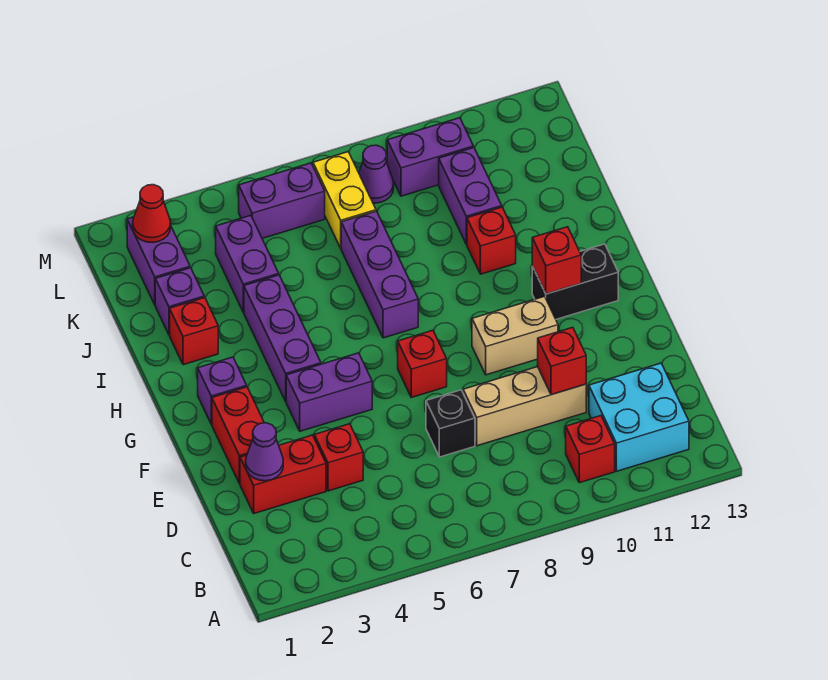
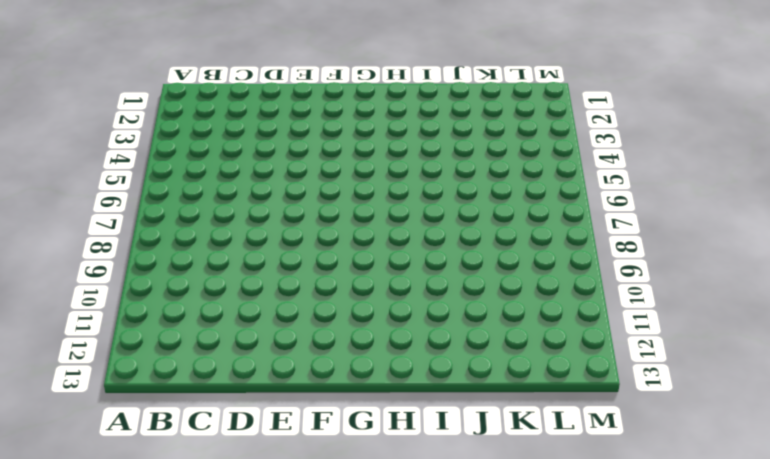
none -> red 1x1 brick [566,416,615,483]
none -> cyan 2x2 brick [589,363,689,471]
none -> red 1x2 brick [240,435,326,513]

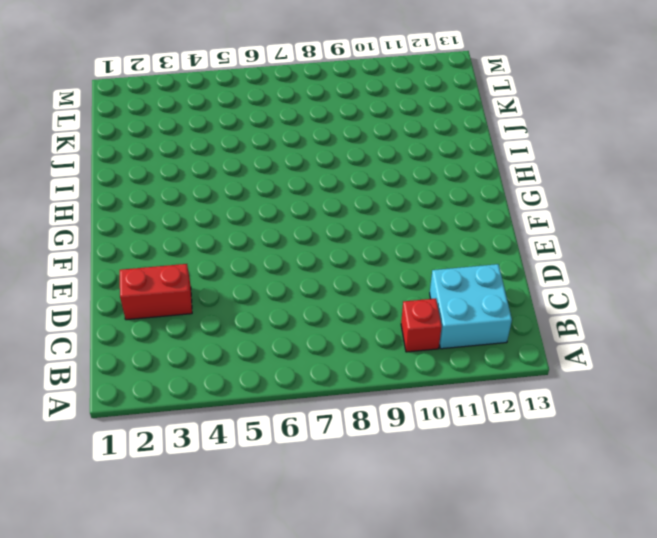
none -> red 1x1 brick [314,424,363,491]
none -> black 1x1 brick [426,390,475,457]
none -> tan 1x3 brick [463,367,586,446]

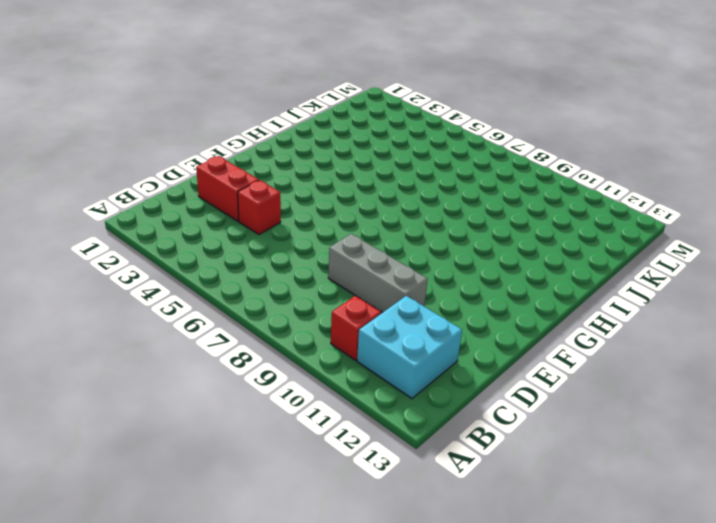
grey 1x3 brick [328,234,428,313] -> tan 1x3 brick [463,367,586,446]
none -> black 1x1 brick [426,390,475,457]
none -> red 1x2 brick [212,387,264,484]
none -> purple 1x2 brick [286,353,372,431]

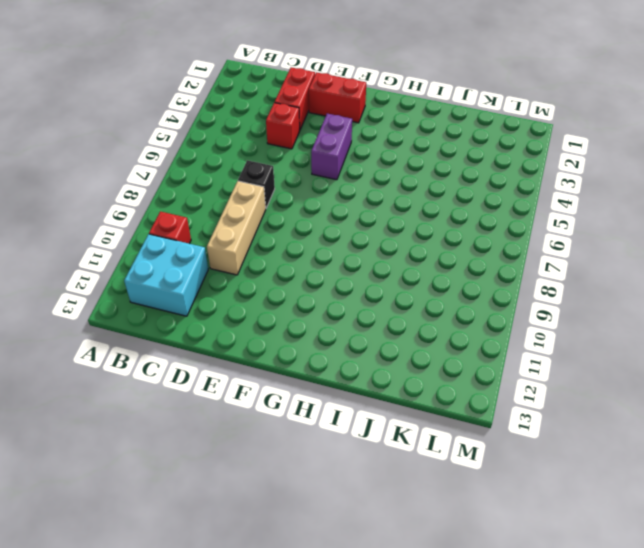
none -> red 1x1 brick [398,330,447,397]
none -> tan 1x2 brick [472,296,558,375]
none -> purple 1x1 brick [198,357,247,424]

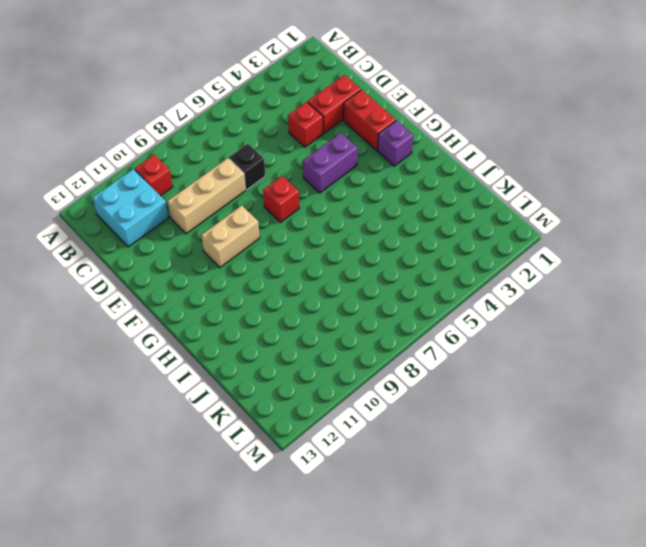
none -> purple 1x3 brick [244,275,321,401]
none -> black 1x2 brick [532,244,618,319]
none -> purple 1x3 brick [341,211,418,338]

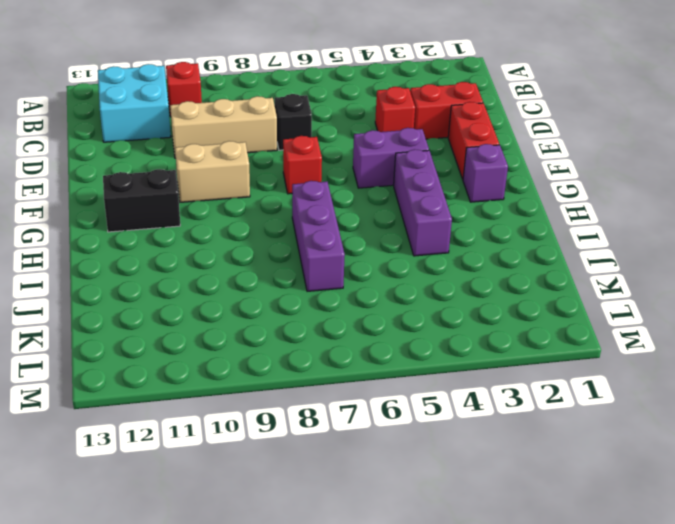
none -> red 1x1 brick [170,297,218,365]
none -> red 1x1 brick [467,207,516,274]
none -> purple 1x1 brick [155,268,204,335]

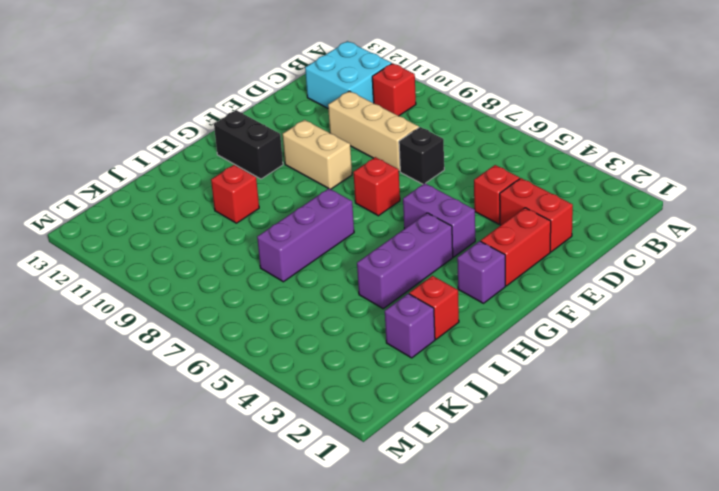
none -> purple 1x2 brick [216,215,279,312]
none -> purple 1x2 brick [439,148,502,244]
none -> purple 1x2 brick [127,217,190,304]

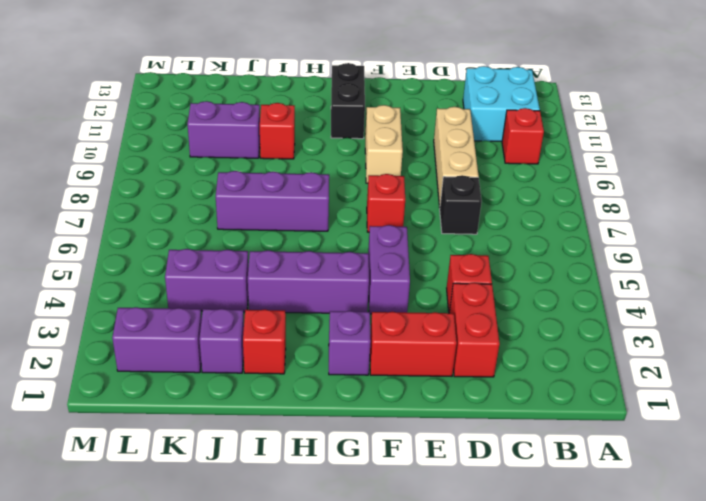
none -> yellow 1x2 brick [313,152,376,248]
none -> purple 1x2 brick [239,163,325,238]
none -> purple 1x1 cone [359,145,394,203]

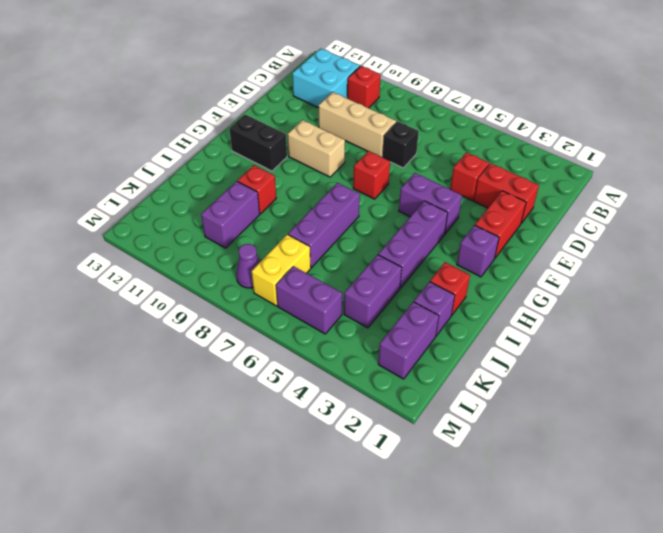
none -> purple 1x2 brick [387,118,473,196]
none -> purple 1x1 cone [246,423,283,481]
none -> red 1x1 brick [538,327,586,395]

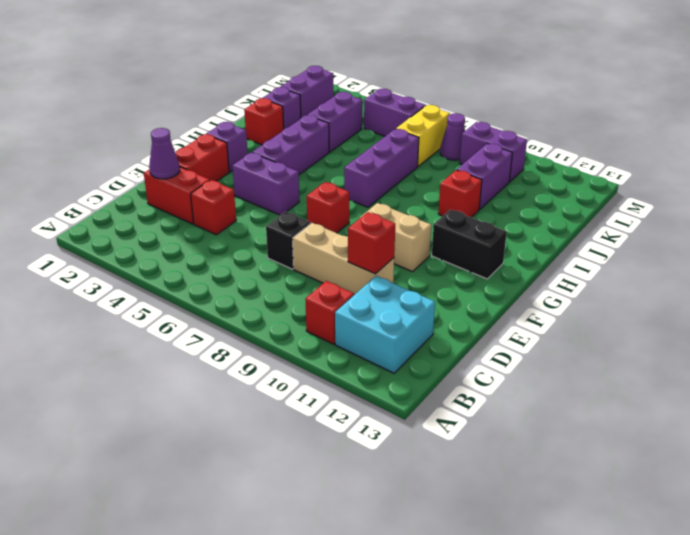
none -> red 1x1 brick [532,227,581,294]
none -> red 1x1 cone [133,185,171,242]

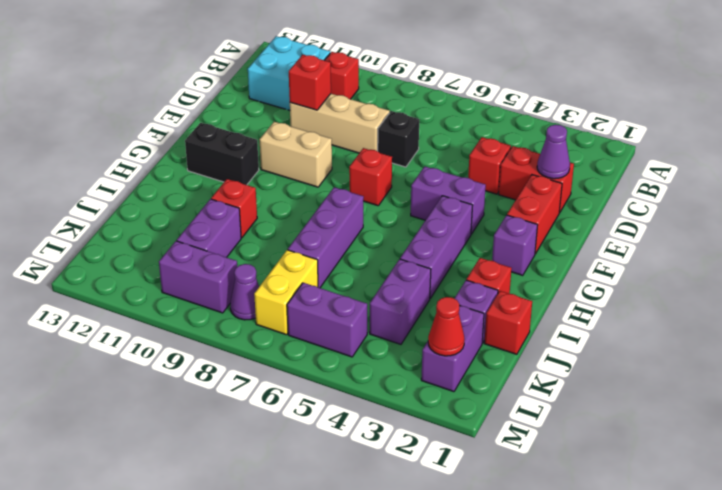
red 1x1 brick [484,291,532,354] -> red 1x1 brick moved to [532,227,581,294]

